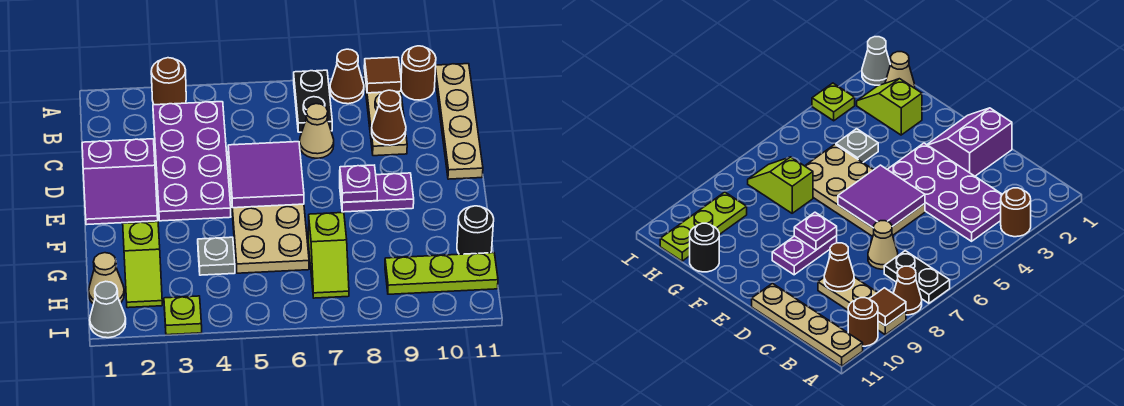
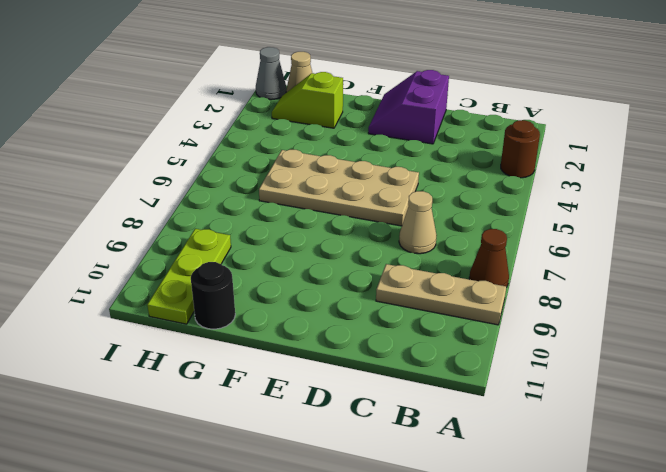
none -> black 1x2 plate [294,70,332,132]
none -> brown 1x1 round brick [401,46,436,100]
none -> tan 1x4 plate [435,64,483,179]

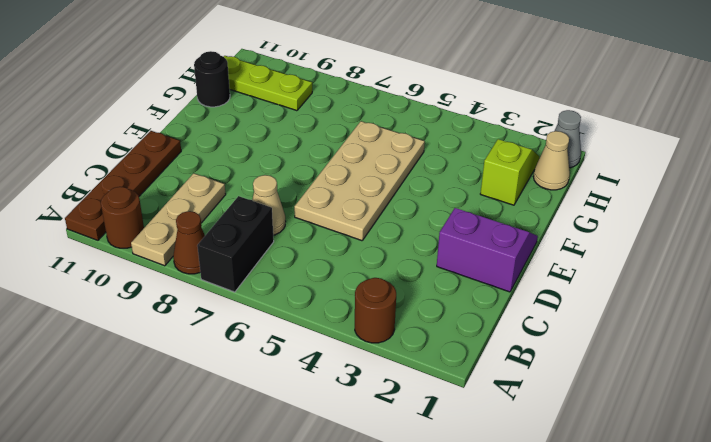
black 1x2 brick [197,196,274,292] -> black 1x2 plate [294,70,332,132]
brown 1x4 plate [65,131,181,240] -> tan 1x4 plate [435,64,483,179]
none -> purple 2x4 plate [153,102,231,221]
none -> purple 1x2 plate [340,173,414,212]
none -> grey 1x1 plate [198,237,235,275]

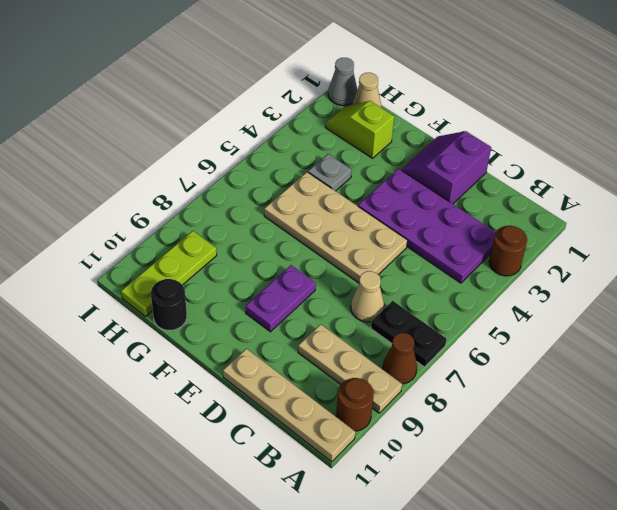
none -> lime 1x2 slope [308,213,349,298]
none -> lime 1x1 plate [164,296,202,335]
none -> brown 1x1 tile [364,57,401,93]

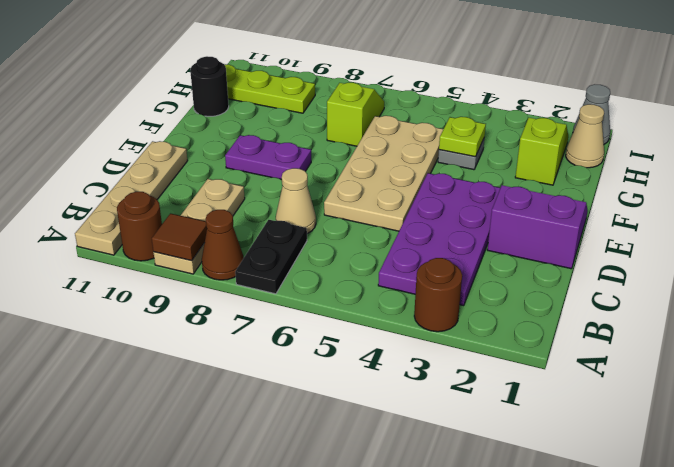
lime 1x1 plate [439,117,486,157] -> lime 1x1 plate moved to [164,296,202,335]
none -> brown 1x1 cone [372,90,406,145]
none -> purple 2x2 tile [228,142,304,208]
none -> purple 1x1 plate [340,165,377,202]

